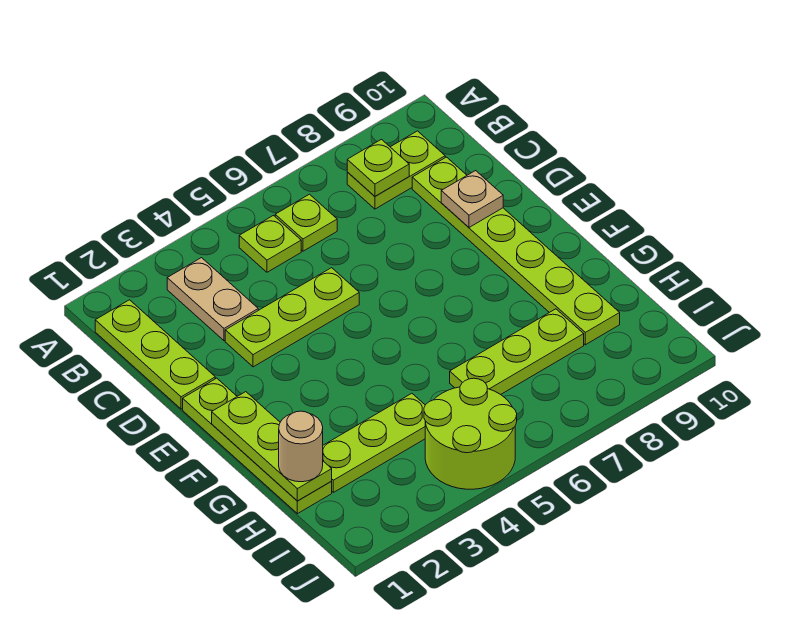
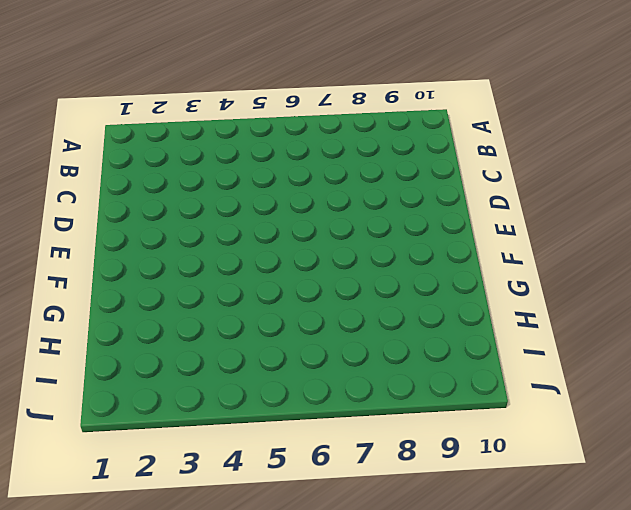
none -> lime 1x3 plate [95,300,215,409]
none -> tan 1x2 plate [167,258,258,341]
none -> lime 1x1 plate [239,216,301,272]

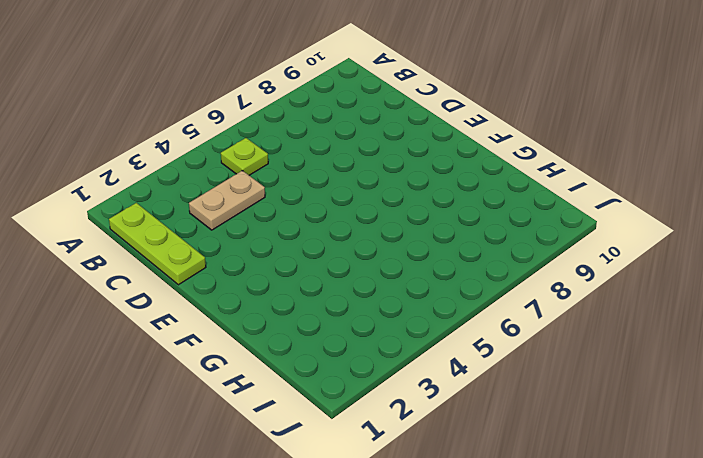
tan 1x2 plate [189,171,265,230] -> tan 1x2 plate turned to [167,258,258,341]
none -> lime 1x1 plate [275,194,337,251]
none -> lime 1x2 plate [347,131,445,209]
none -> lime 1x6 plate [412,157,620,345]

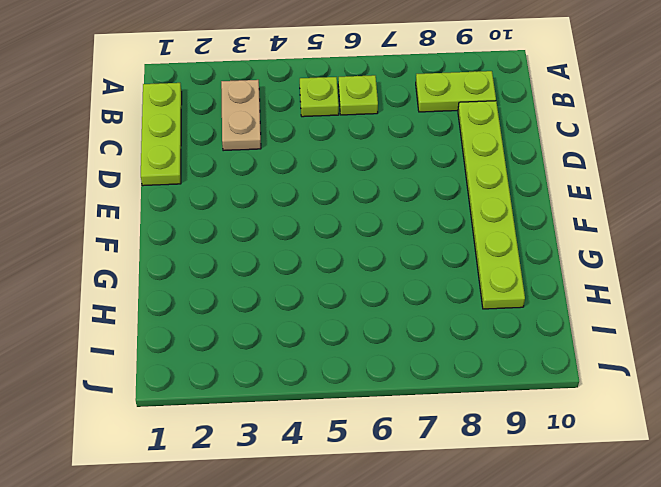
none -> lime 1x3 plate [225,268,359,367]
none -> lime 1x4 plate [183,378,332,514]
none -> lime 1x3 plate [323,393,425,492]

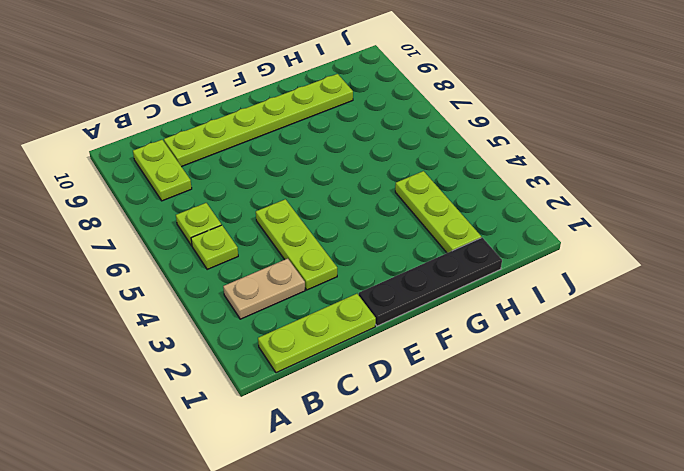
black 1x4 plate [359,238,502,326] -> lime 1x4 plate [183,378,332,514]
none -> lime 1x3 plate [450,309,584,394]
none -> lime 2x2 round brick [424,378,517,489]
none -> lime 1x1 plate [347,139,409,196]

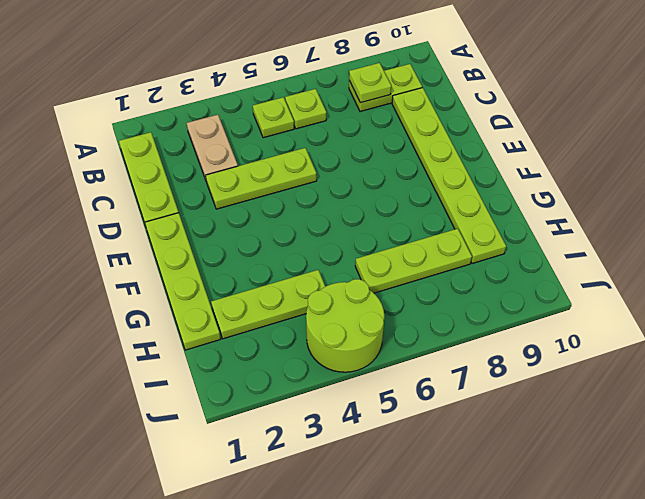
none -> tan 1x1 plate [441,171,503,227]
none -> lime 1x3 plate [212,392,332,501]
none -> tan 1x1 round brick [279,411,323,482]

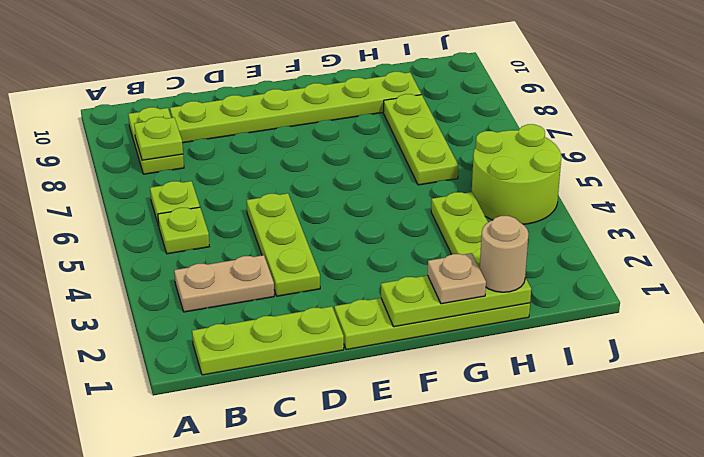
tan 1x1 plate [428,253,486,304] -> tan 1x1 plate moved to [441,171,503,227]

